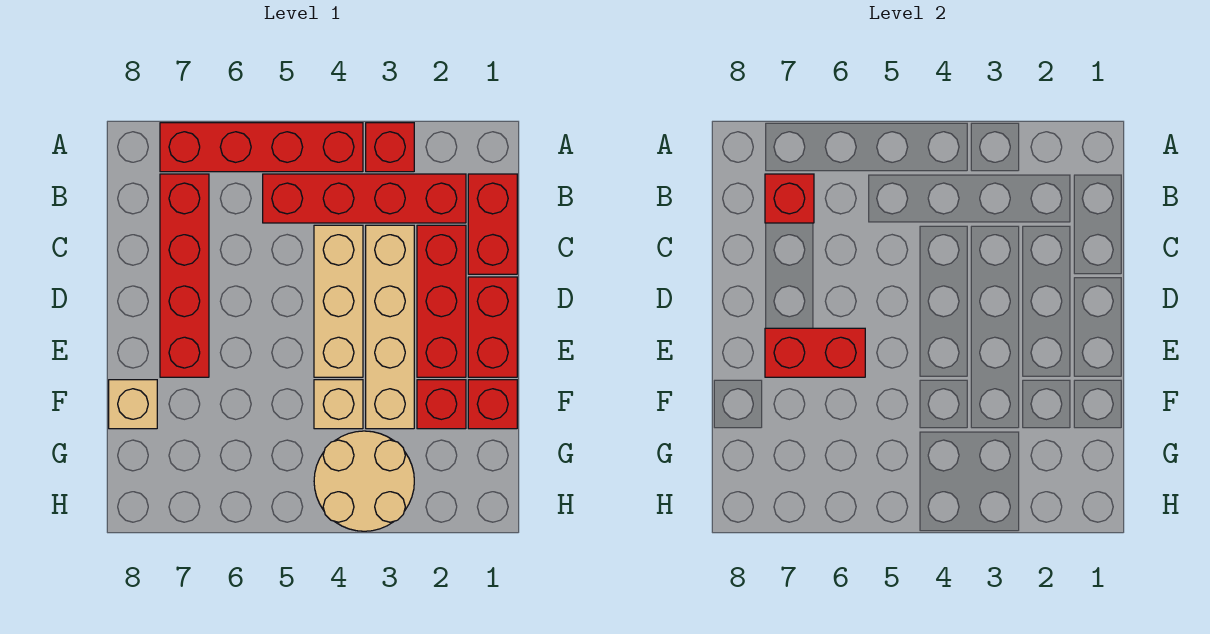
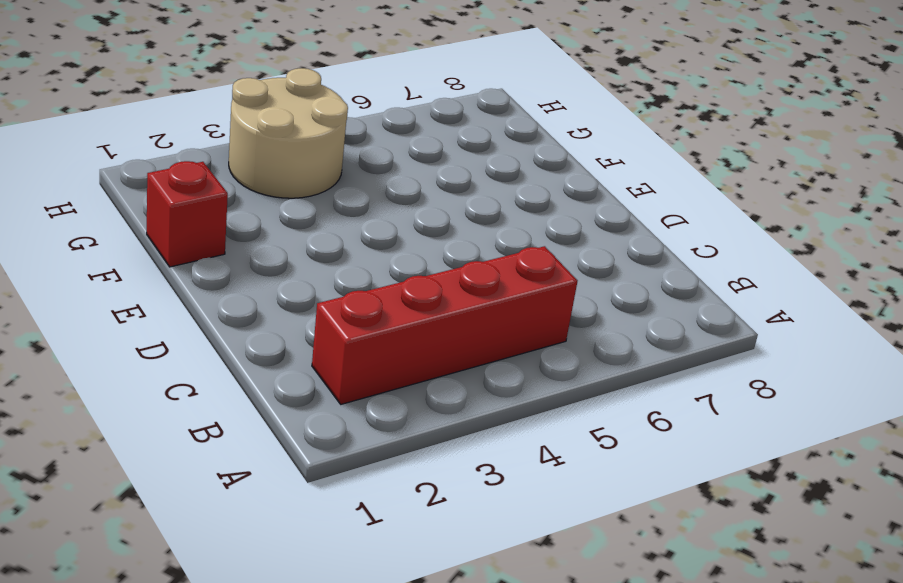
none -> red 1x1 brick [366,123,414,172]
none -> red 1x4 brick [160,123,363,172]
none -> red 1x2 brick [468,174,517,274]

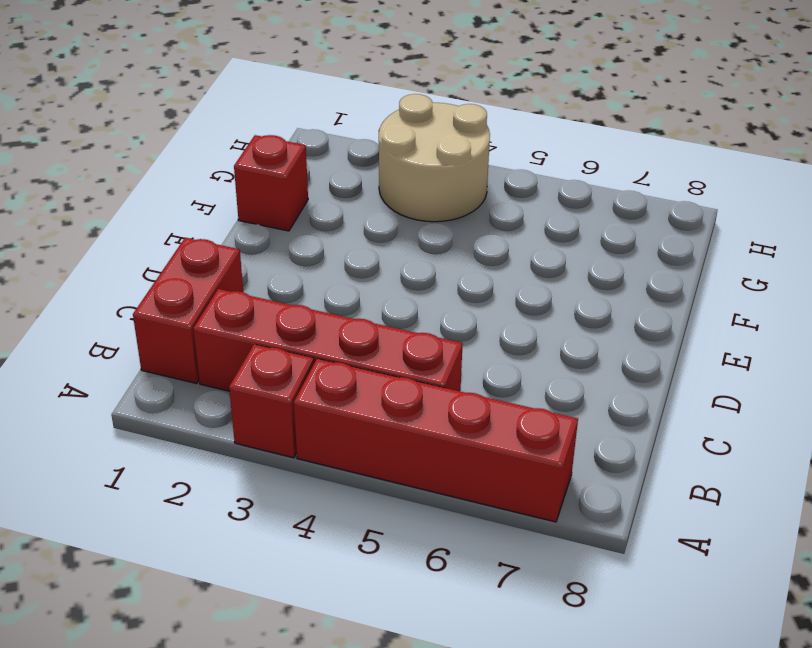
none -> red 1x4 brick [160,174,209,377]
none -> red 1x3 brick [417,225,466,377]
none -> tan 1x4 brick [366,225,414,429]

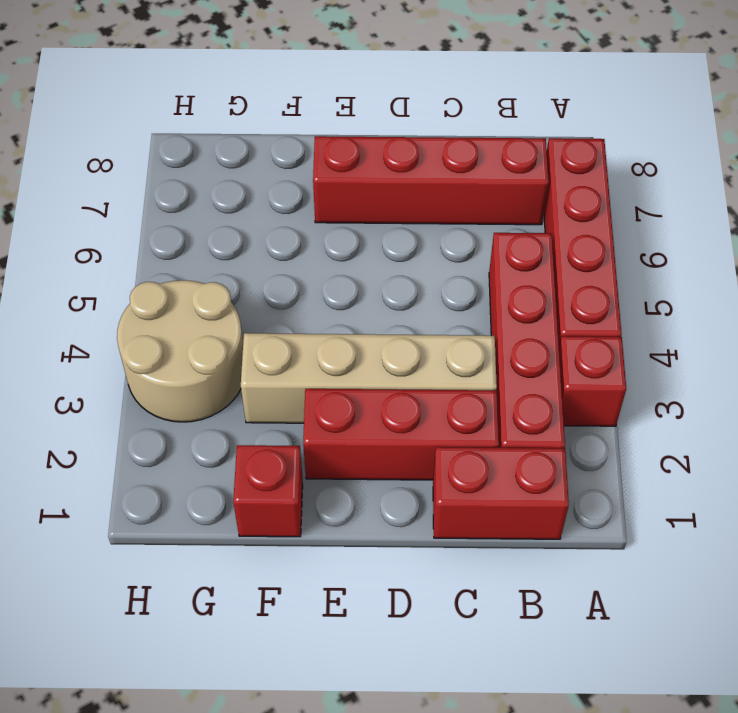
none -> tan 1x3 brick [314,225,363,377]
none -> red 1x2 brick [468,277,517,377]
none -> red 1x1 brick [417,380,466,429]

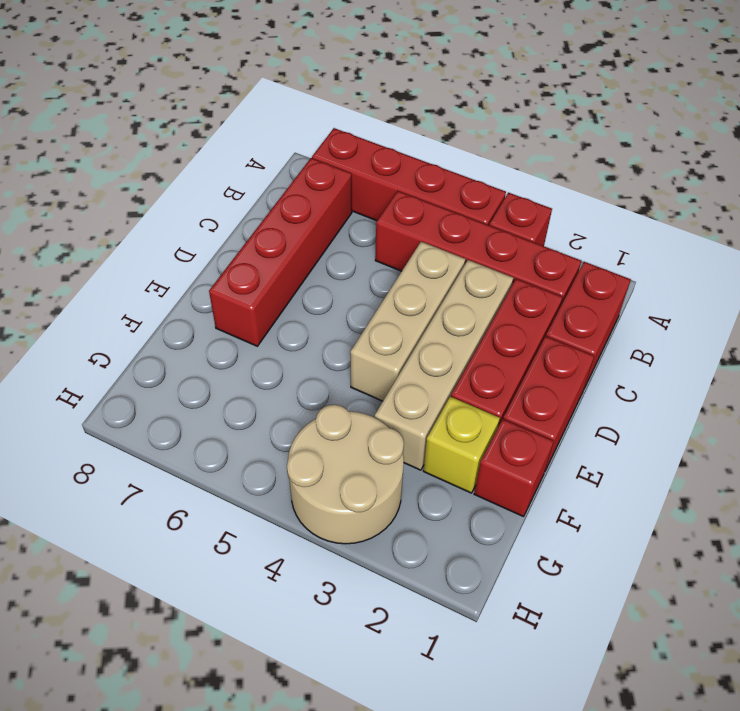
yellow 1x1 brick [423,397,500,493] -> red 1x1 brick [417,380,466,429]
none -> tan 1x1 brick [314,380,363,429]
none -> tan 1x1 brick [109,380,157,429]
none -> red 1x1 brick [765,174,814,223]

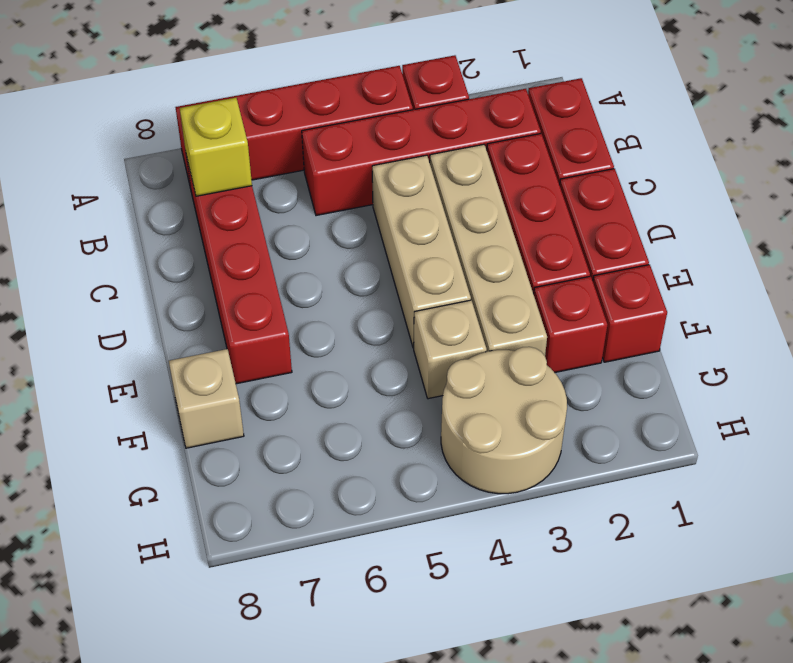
yellow 1x1 brick [180,98,252,196] -> red 1x1 brick [765,174,814,223]
none -> red 1x2 brick [765,328,865,377]

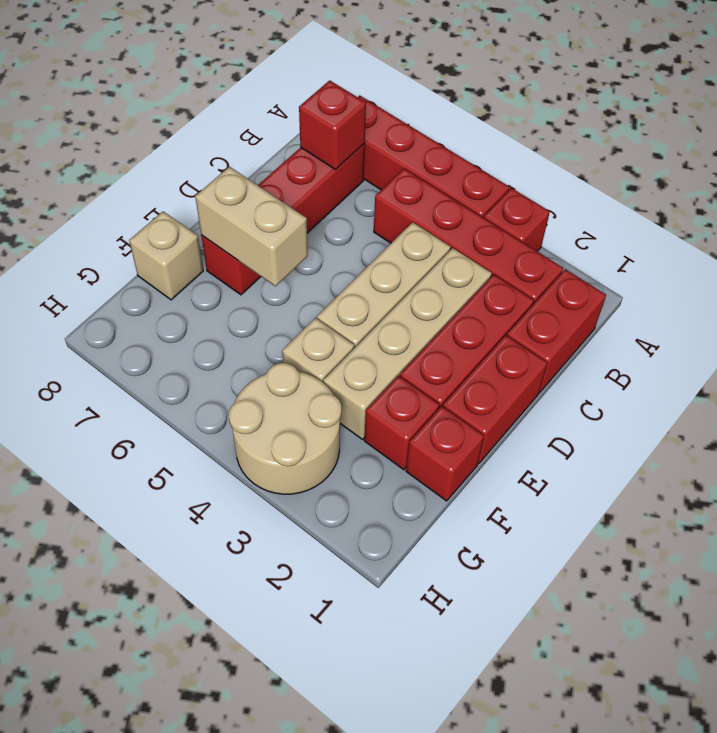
tan 1x2 brick [195,167,308,286] -> red 1x2 brick [765,328,865,377]

